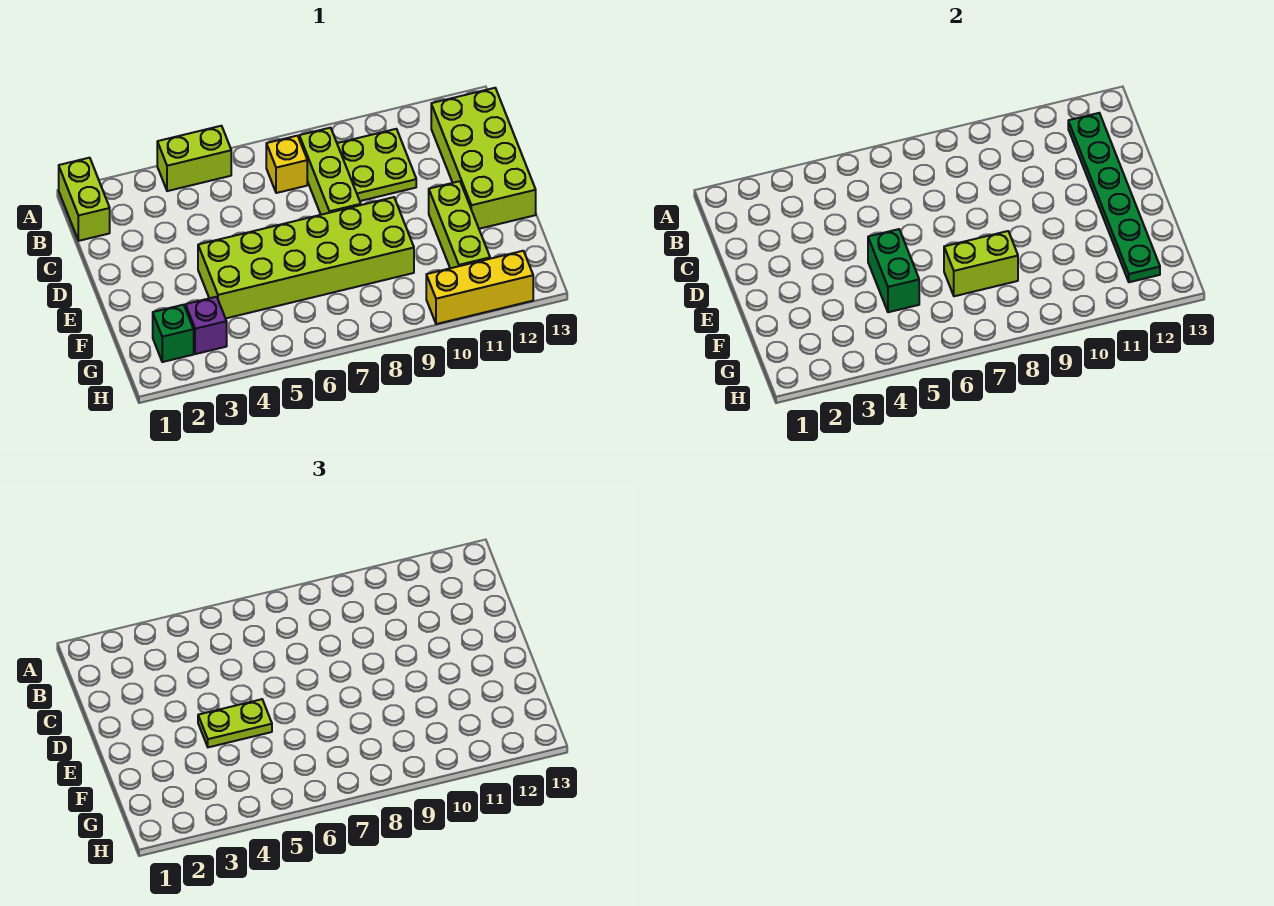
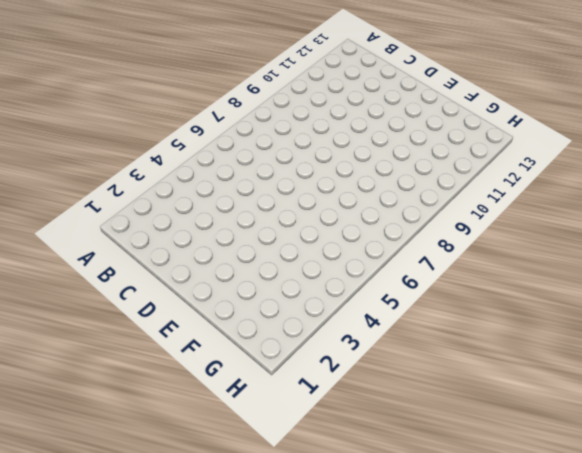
none -> lime 1x2 brick [59,158,110,241]
none -> lime 1x2 brick [157,126,231,191]
none -> yellow 1x1 brick [266,136,307,193]

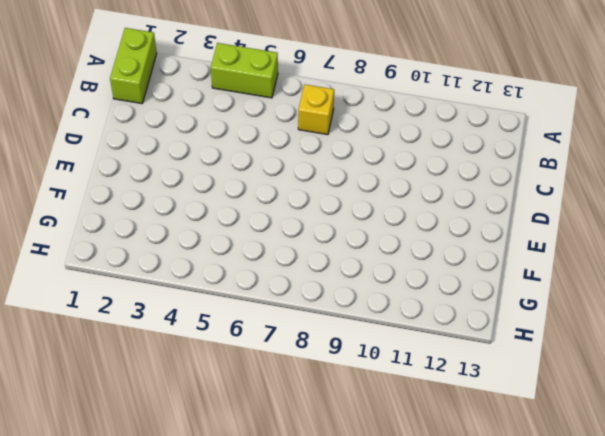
none -> lime 1x3 brick [299,128,361,215]
none -> lime 2x2 plate [337,129,416,201]
none -> lime 2x4 brick [431,88,536,229]

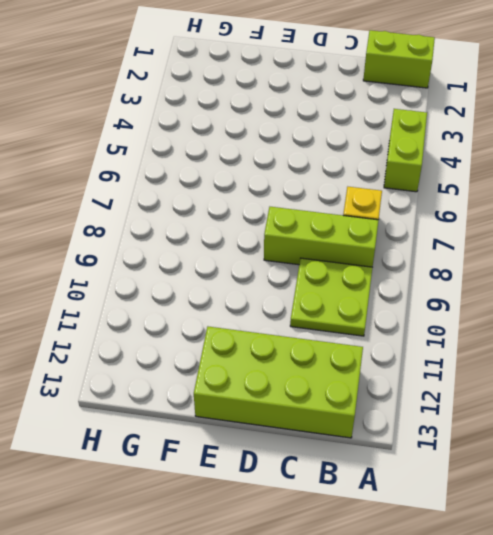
none -> lime 2x6 brick [198,197,414,318]
none -> lime 1x3 brick [429,181,490,268]
none -> green 1x1 brick [153,305,194,362]

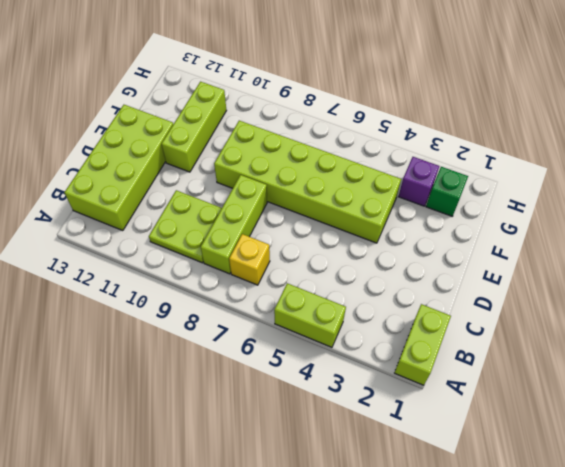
none -> yellow 1x3 brick [426,251,533,324]
none -> green 1x6 plate [1068,113,1160,282]
none -> green 1x2 brick [868,229,919,312]

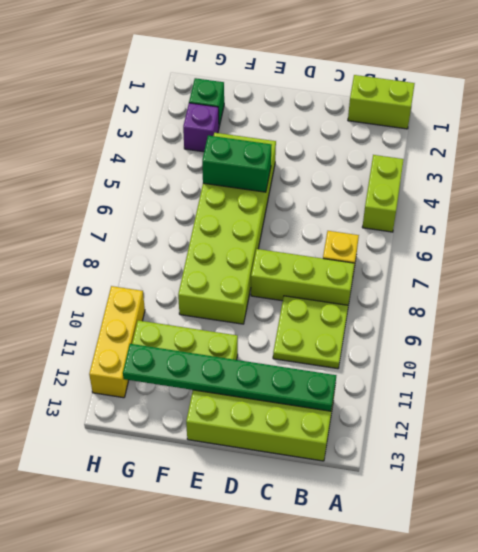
none -> lime 1x2 brick [944,231,1018,296]
none -> lime 1x2 plate [198,699,272,747]

